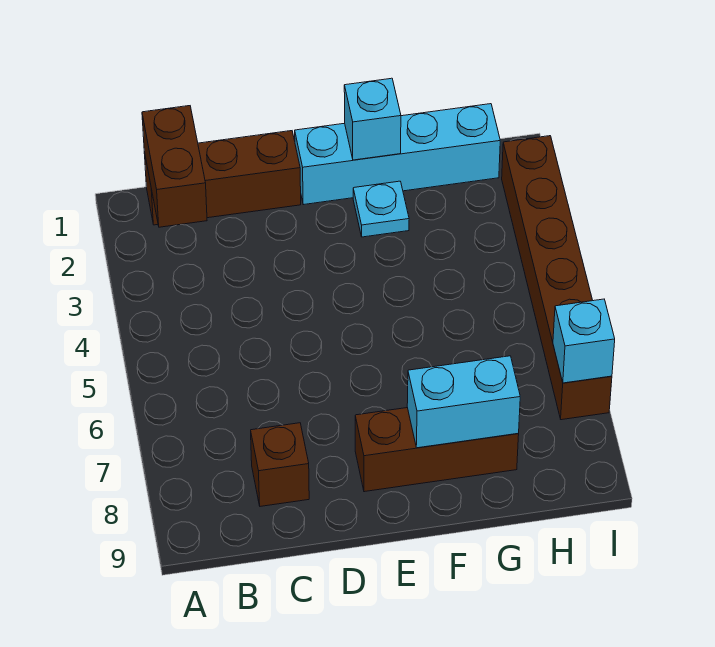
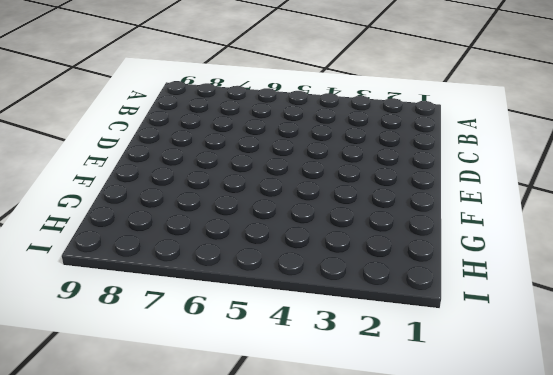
none -> brown 1x3 brick [144,131,301,225]
none -> brown 1x1 brick [251,423,309,506]

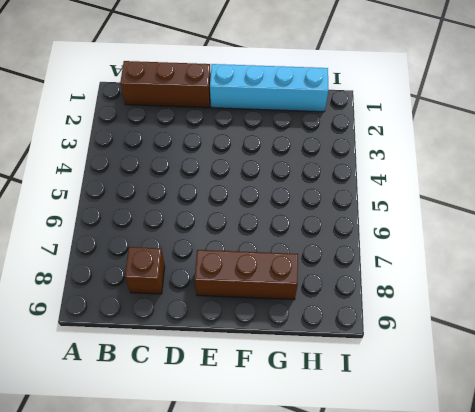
none -> cyan 1x1 plate [353,181,409,237]
none -> brown 1x6 brick [502,136,612,420]

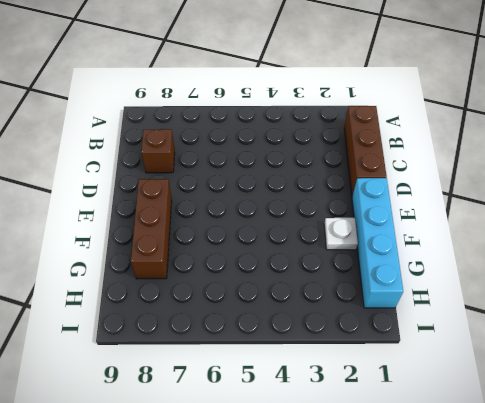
white 1x1 plate [324,218,358,250] -> cyan 1x1 plate [353,181,409,237]
none -> brown 1x6 brick [502,136,612,420]
none -> brown 1x2 brick [142,106,207,227]

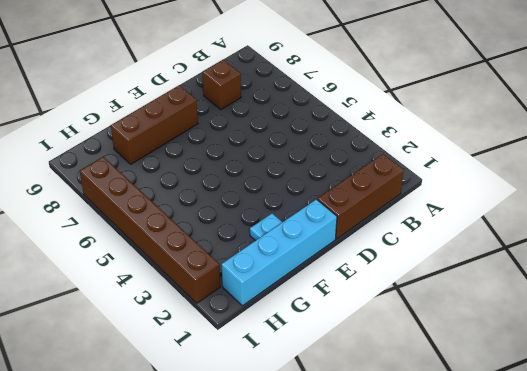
none -> brown 1x2 brick [142,106,207,227]
none -> cyan 1x1 brick [344,78,401,160]

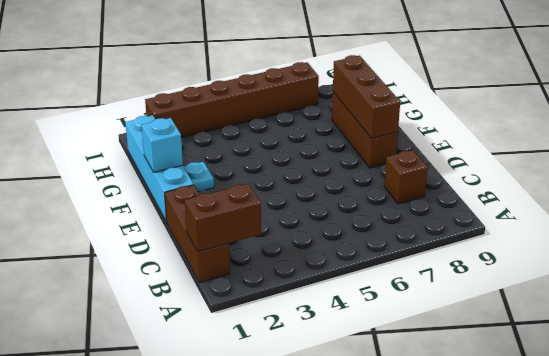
brown 1x3 brick [333,55,400,139] -> cyan 1x2 brick [407,356,520,448]
none -> cyan 1x1 brick [553,299,615,383]

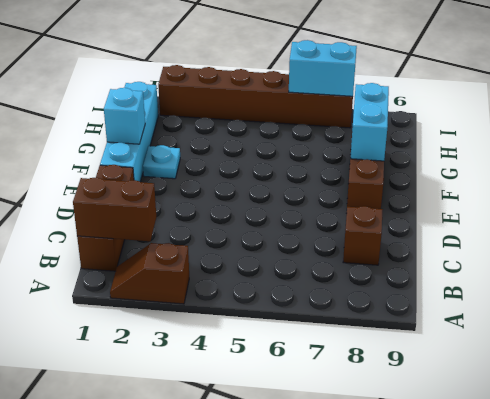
brown 1x2 slope [110,243,189,304] -> none
cyan 1x2 brick [289,40,357,96] -> cyan 1x1 brick [553,299,615,383]

